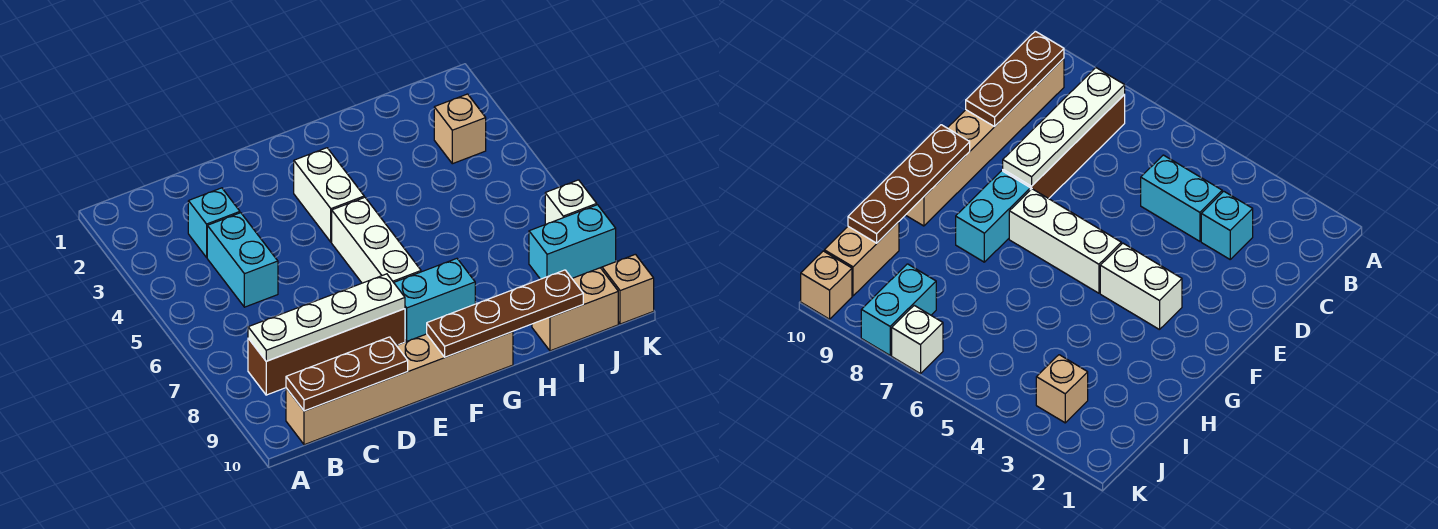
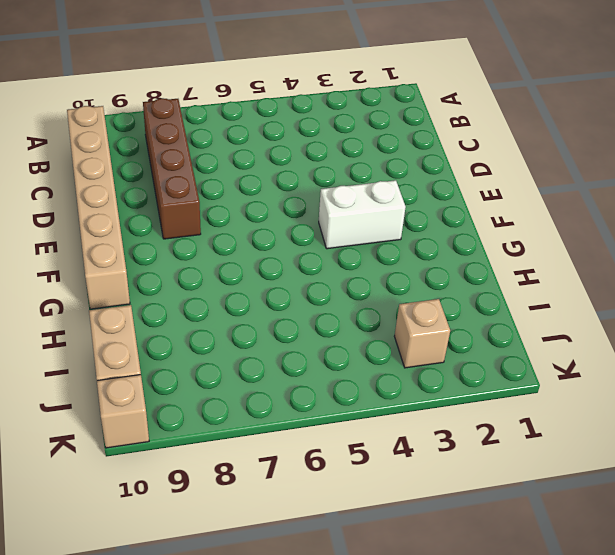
none -> cyan 1x1 brick [188,188,240,257]
none -> cyan 1x2 brick [207,213,278,307]
none -> white 1x3 brick [332,197,421,283]

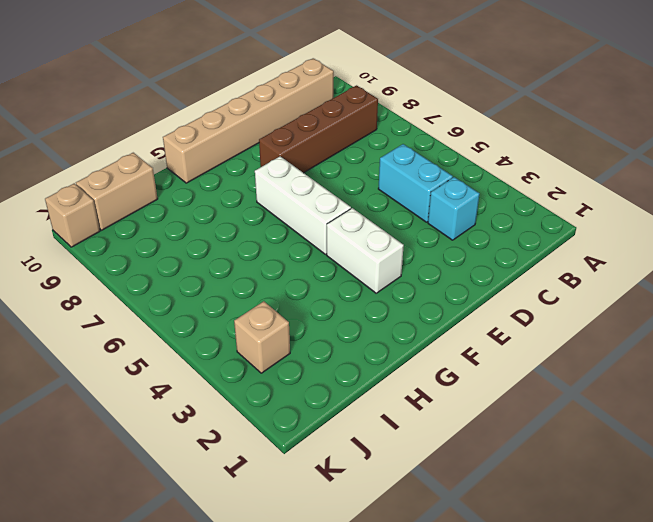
none -> cyan 1x2 brick [394,259,475,341]
none -> cyan 1x2 brick [529,205,616,279]
none -> white 1x1 brick [545,180,597,224]

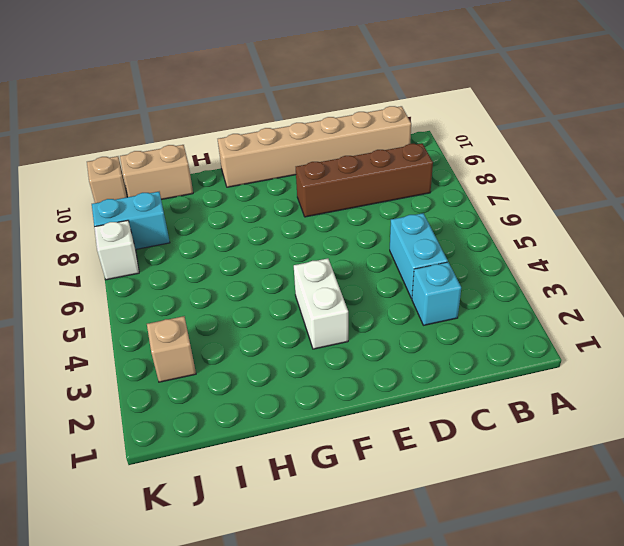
none -> white 1x3 brick [332,197,421,283]
none -> cyan 1x2 brick [394,259,475,341]
none -> white 1x4 plate [248,274,405,361]

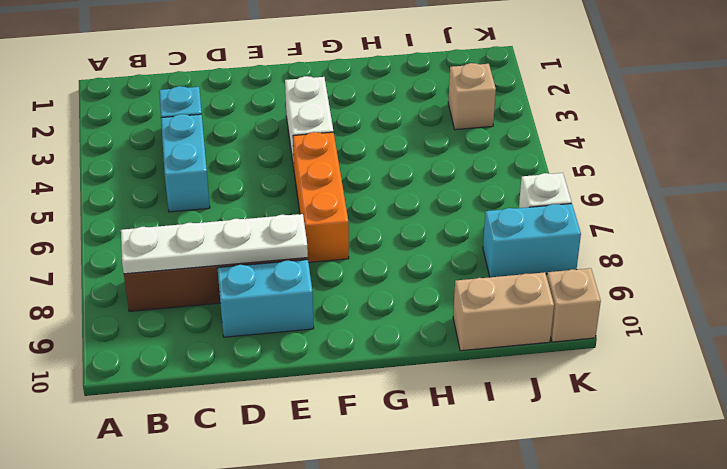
cyan 1x2 brick [218,260,314,337] -> cyan 1x2 brick moved to [394,259,475,341]
orange 1x3 brick [293,132,349,262] -> white 1x3 brick [332,197,421,283]
none -> tan 1x6 brick [286,332,513,445]
none -> brown 1x3 plate [286,337,408,411]
none -> brown 1x4 plate [427,270,583,357]

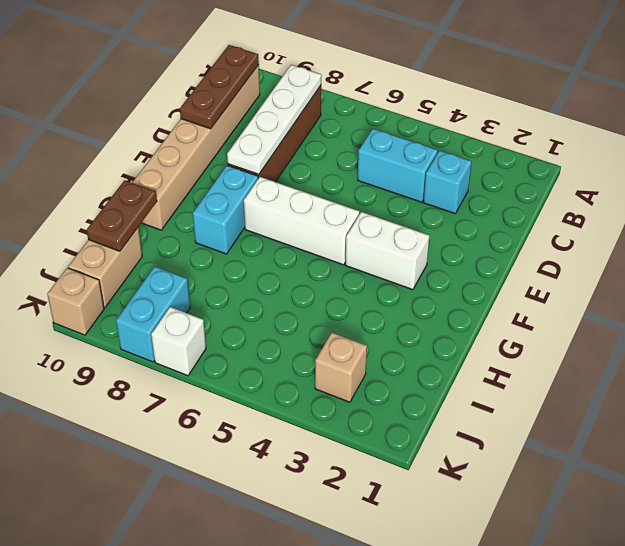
brown 1x2 plate [87,180,157,251] -> brown 1x4 plate [427,270,583,357]

